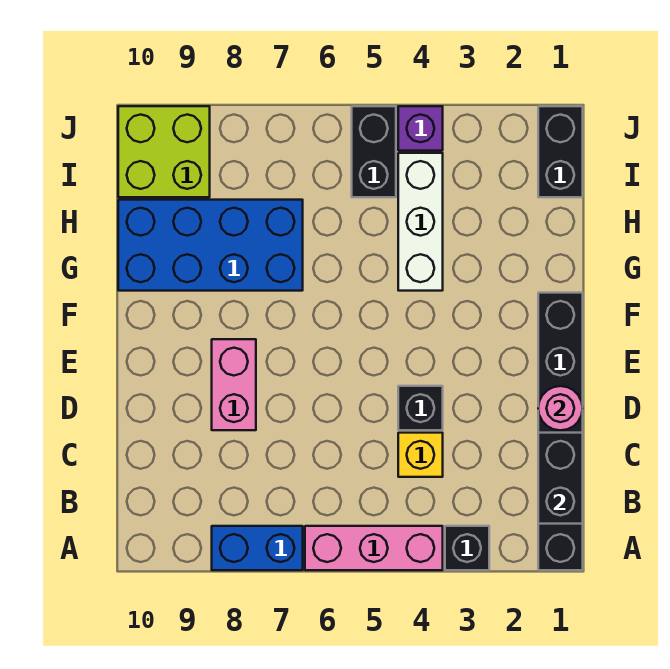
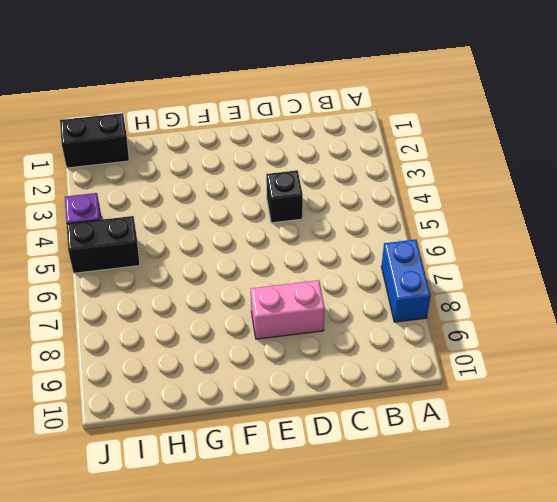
none -> black 1x6 brick [538,293,583,570]
none -> black 1x1 brick [445,526,489,570]
none -> pink 1x3 brick [305,526,443,570]

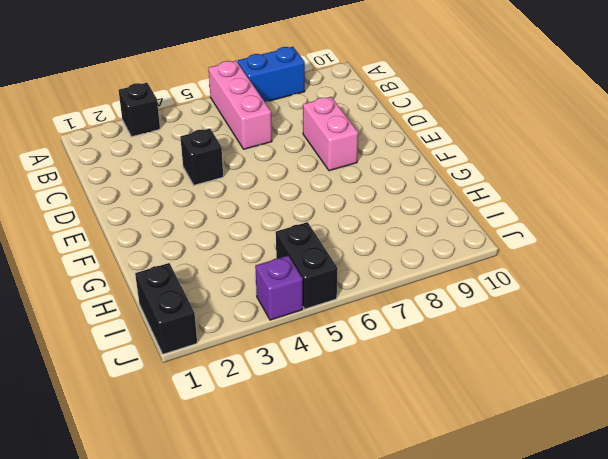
pink 1x3 brick [209,61,272,149] -> pink 1x3 brick turned to [305,526,443,570]
none -> black 1x6 brick [538,293,583,570]
none -> yellow 1x1 brick [398,433,443,477]
none -> white 1x3 brick [398,153,443,291]

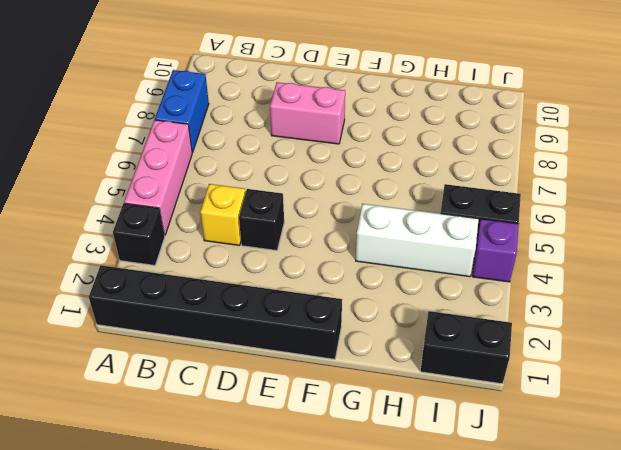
none -> blue 2x4 brick [118,200,303,291]
none -> lime 2x2 brick [118,106,210,197]
none -> black 1x2 brick [538,433,583,524]

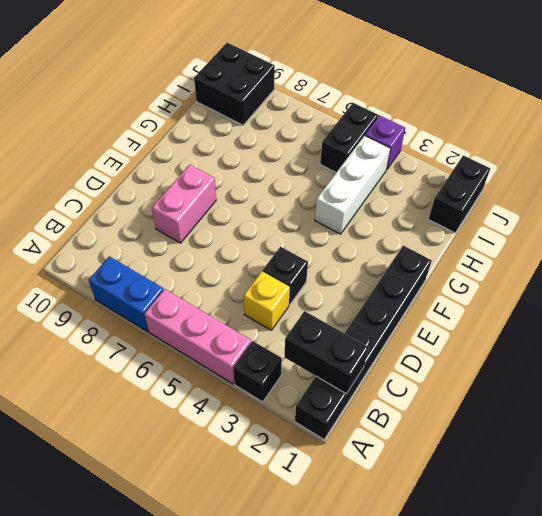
black 1x2 brick [284,311,369,394] -> black 1x2 brick turned to [538,433,583,524]
black 2x2 brick [194,43,275,125] -> lime 2x2 brick [118,106,210,197]
none -> blue 2x4 brick [118,200,303,291]
none -> pink 1x1 round brick [538,386,583,430]

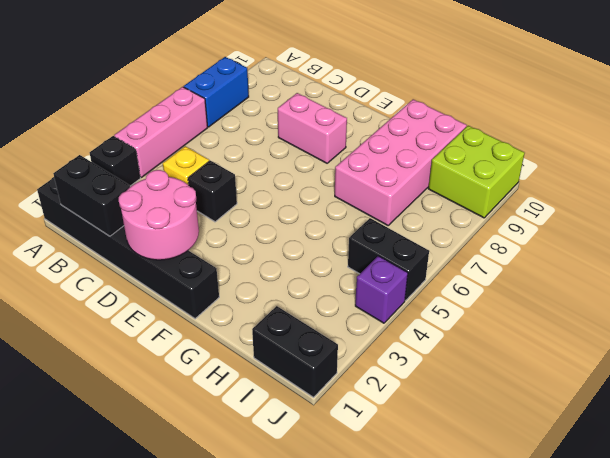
pink 2x2 round brick [119,170,199,260] -> pink 1x1 round brick [538,386,583,430]
pink 2x4 brick [335,99,467,225] -> blue 2x4 brick [118,200,303,291]
none -> white 1x3 brick [398,153,443,291]

